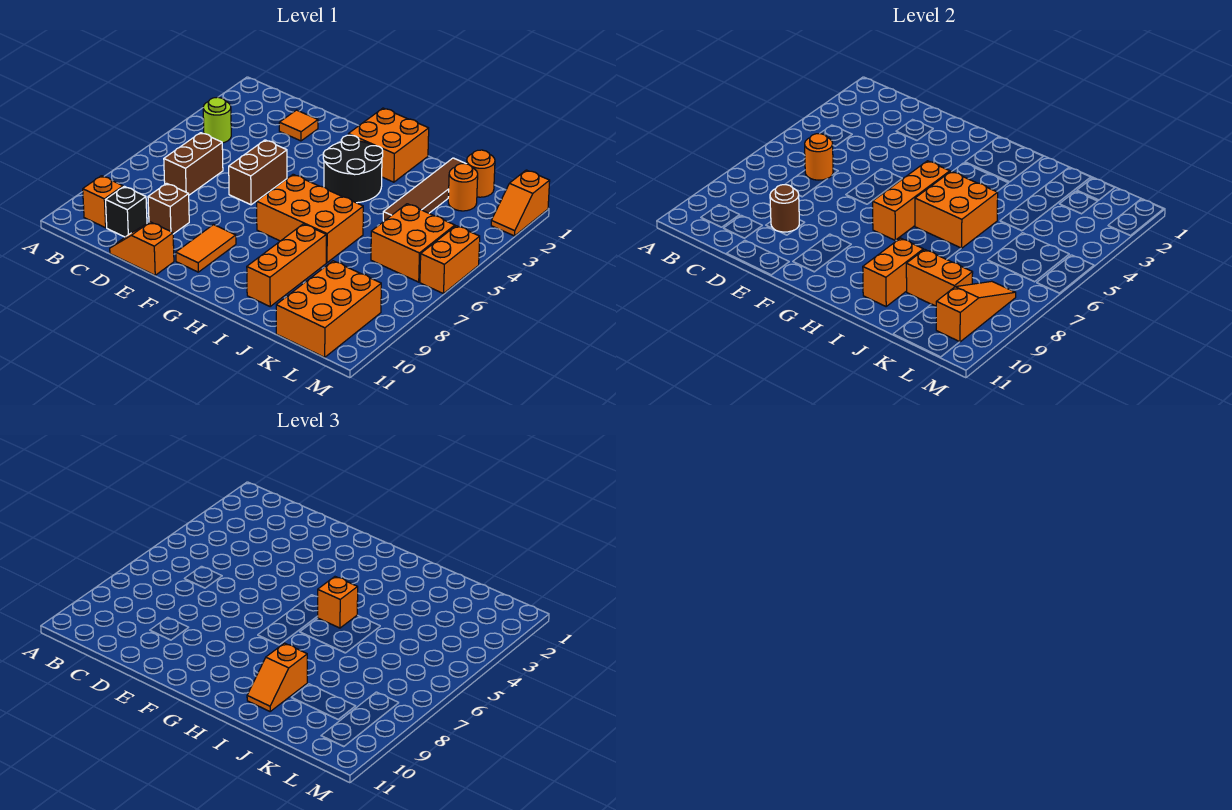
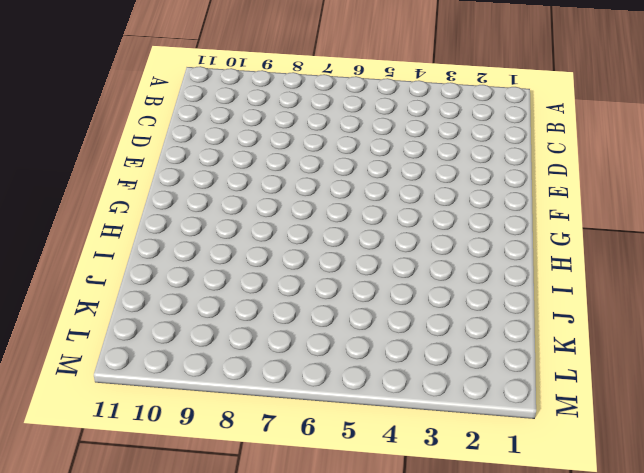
none -> lime 1x1 round brick [203,97,231,143]
none -> orange 1x1 brick [83,176,123,228]
none -> brown 1x2 brick [164,133,223,195]

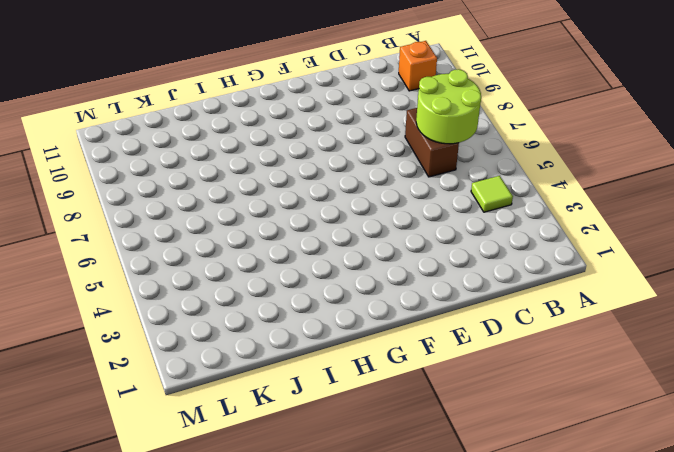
lime 1x1 tile [471,176,513,212] -> lime 1x1 round brick [203,97,231,143]
lime 2x2 round brick [416,69,481,144] -> orange 1x1 round brick [805,134,833,180]
none -> black 1x1 brick [106,186,147,237]
none -> orange 1x1 tile [279,110,318,141]
none -> brown 1x1 brick [148,183,189,234]

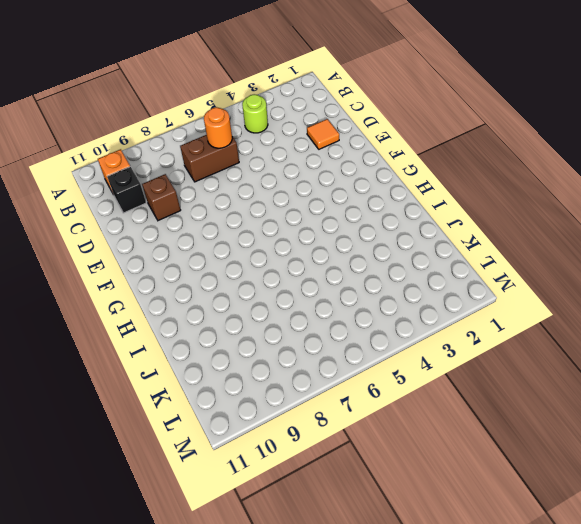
none -> orange 1x2 slope [110,222,174,275]
none -> brown 1x2 brick [229,140,287,205]
none -> orange 1x2 tile [176,225,236,272]

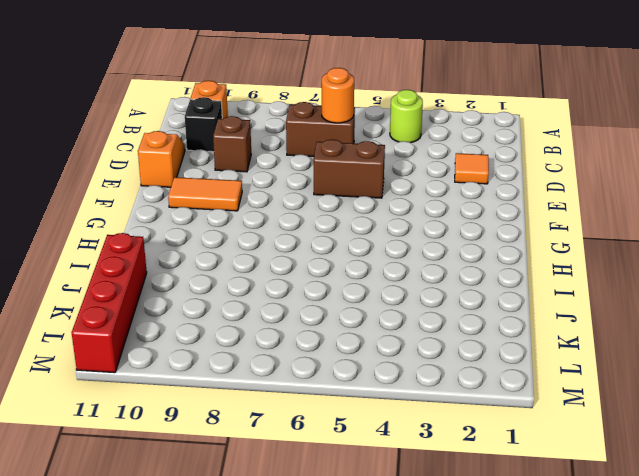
red 1x4 brick [72,233,147,373] -> orange 2x3 brick [276,261,381,357]
none -> orange 2x2 brick [348,108,429,182]
none -> black 2x2 round brick [323,135,383,203]
none -> orange 2x3 brick [257,174,363,263]

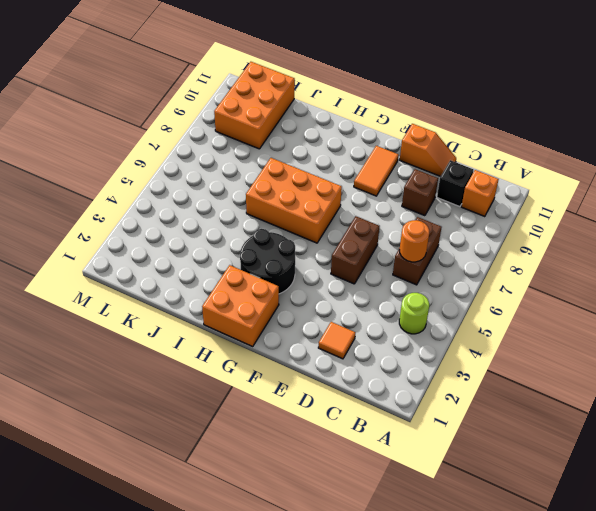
none -> orange 1x3 brick [247,224,326,306]
none -> brown 1x4 tile [383,158,465,221]
none -> orange 1x1 round brick [467,150,495,197]

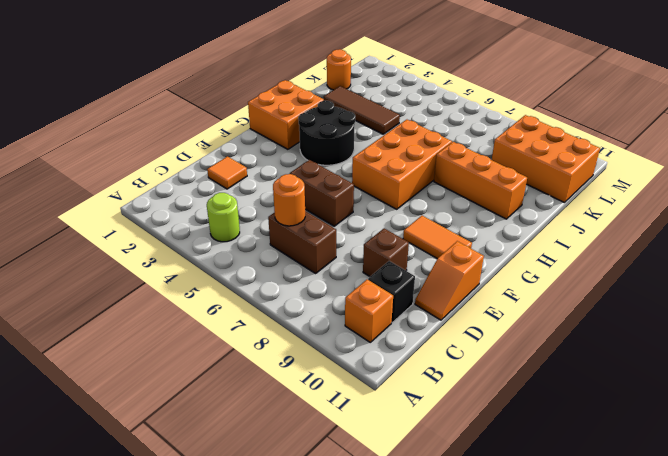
brown 1x3 tile [324,86,400,134] -> brown 1x4 tile [383,158,465,221]
none -> orange 1x1 round brick [448,164,478,211]
none -> orange 2x2 brick [371,204,455,282]
none -> orange 1x2 slope [491,170,550,236]

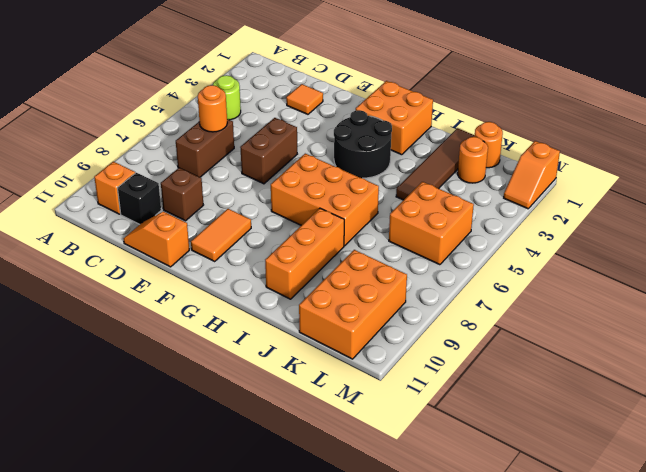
none -> orange 1x2 brick [420,226,480,294]
none -> brown 1x1 round brick [770,185,799,232]
none -> orange 1x3 brick [873,161,950,240]

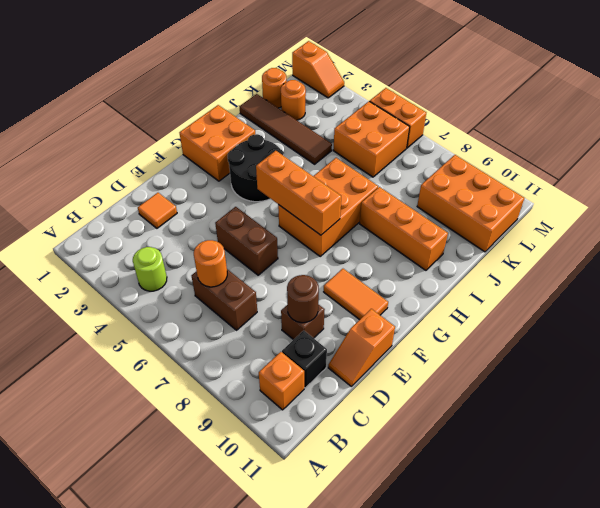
none -> orange 2x2 brick [915,172,998,248]
none -> orange 1x2 brick [863,238,923,306]
none -> orange 1x2 brick [906,249,973,306]

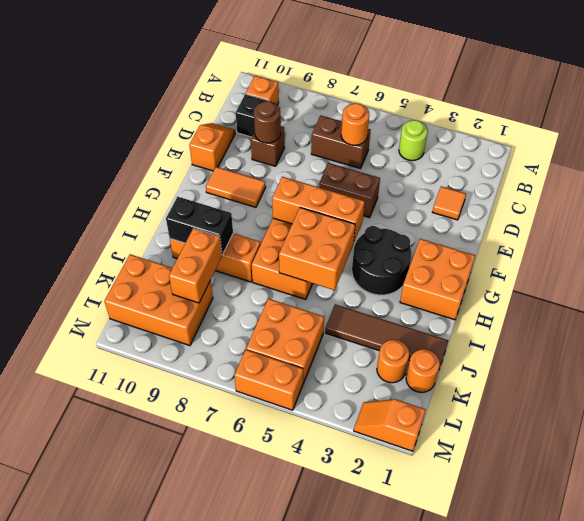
black 1x2 brick [166,197,233,255] -> orange 1x2 brick [863,238,923,306]
none -> orange 1x3 slope [936,281,1016,342]
none -> orange 1x1 brick [318,577,358,628]
none -> orange 1x2 slope [247,643,307,711]

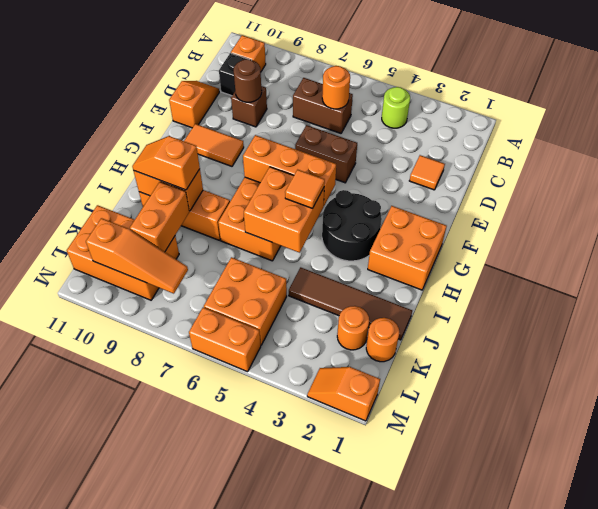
orange 1x1 tile [285,170,325,208] -> orange 1x1 brick [318,577,358,628]

